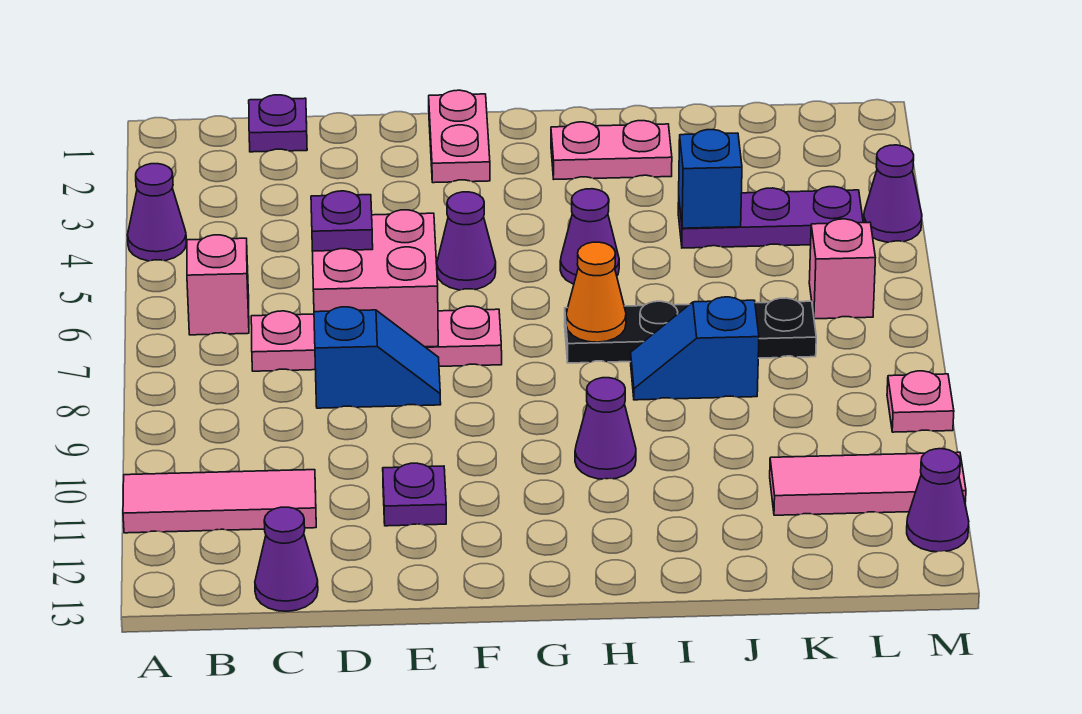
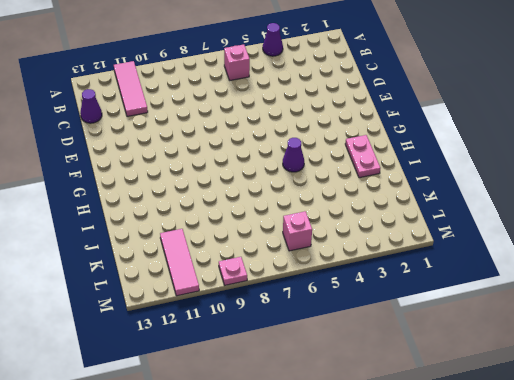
none -> purple 1x1 plate [249,95,307,152]
none -> pink 1x4 plate [251,306,502,371]
none -> blue 1x2 slope [314,307,441,408]

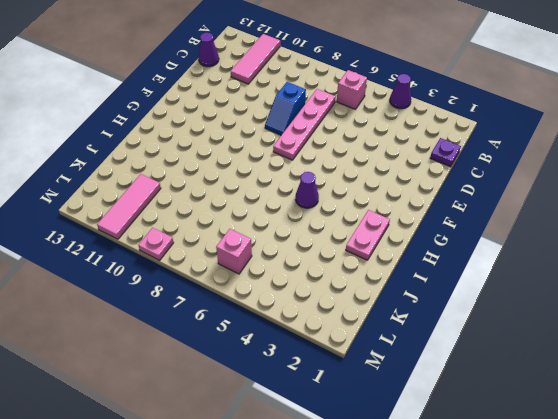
none -> purple 1x1 plate [383,463,446,526]
none -> pink 1x2 plate [429,90,490,183]
none -> purple 1x1 cone [437,192,496,290]

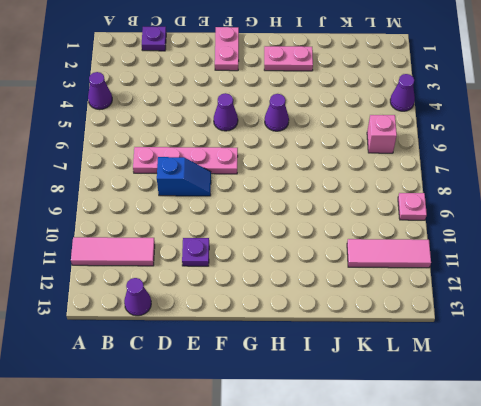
none -> pink 1x1 brick [187,235,249,335]
none -> black 1x4 plate [565,298,816,363]
none -> purple 1x1 cone [575,378,636,479]

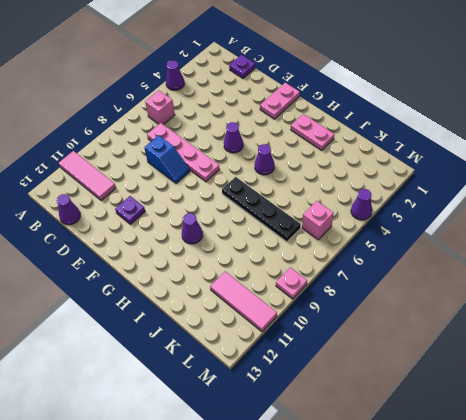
none -> blue 1x2 slope [631,297,759,400]
none -> purple 1x3 plate [678,187,863,248]
none -> purple 1x1 cone [907,449,969,552]

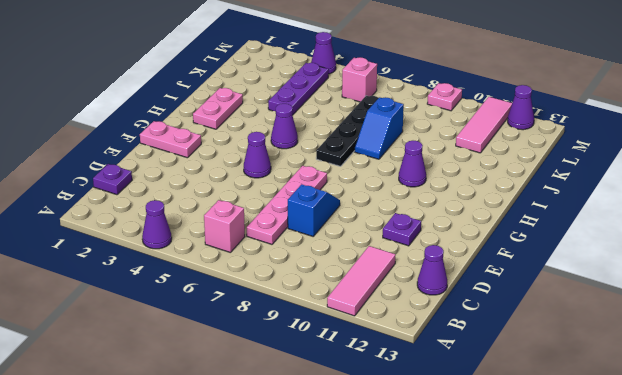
none -> pink 2x2 brick [312,210,438,347]
none -> orange 1x1 cone [566,242,626,342]
none -> blue 1x1 brick [679,130,742,228]

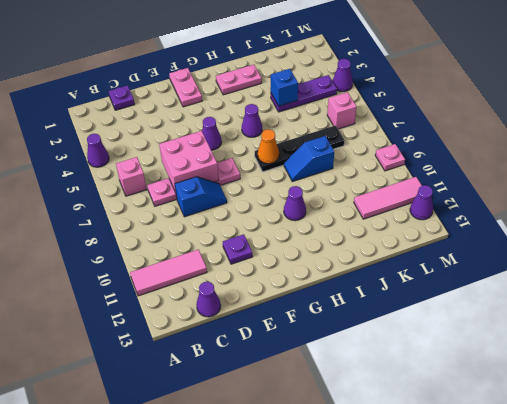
none -> purple 1x1 plate [311,191,373,251]

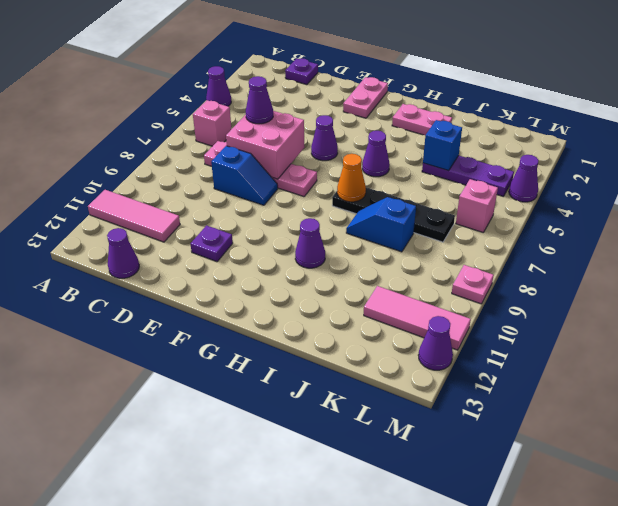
purple 1x1 cone [246,76,273,124] -> purple 1x1 plate [311,191,373,251]

